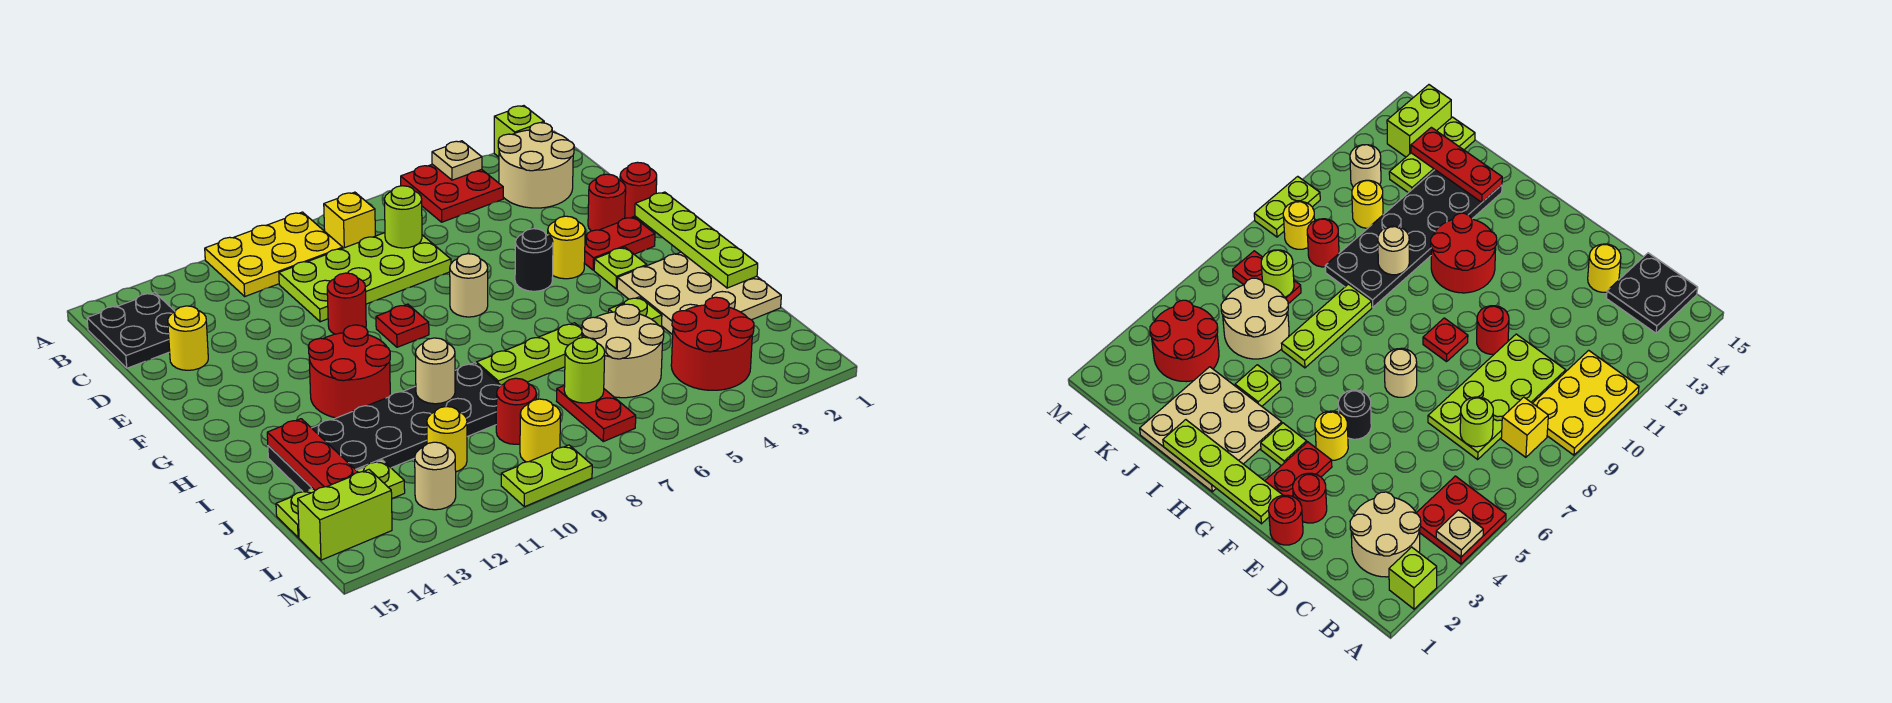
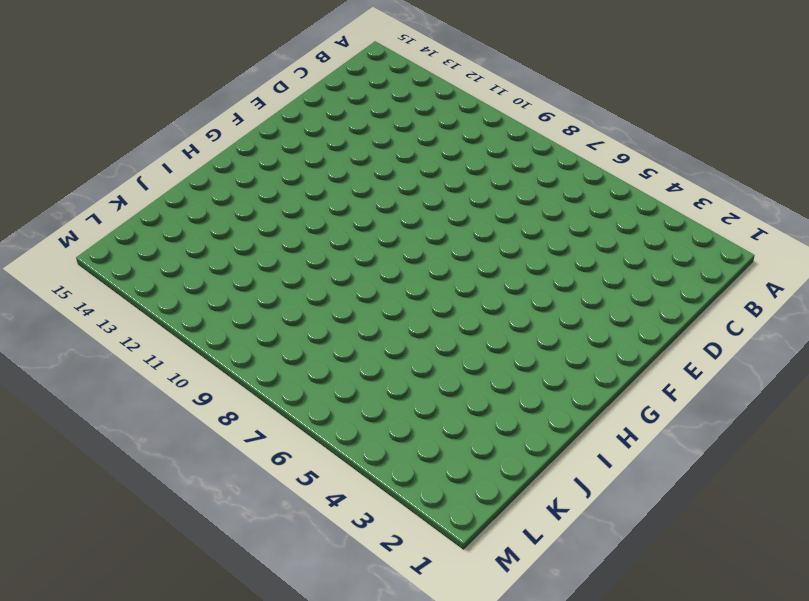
none -> lime 1x1 brick [494,106,544,157]
none -> red 2x2 plate [401,164,503,222]
none -> yellow 2x3 plate [205,212,343,296]
none -> tan 2x2 round brick [498,123,574,208]

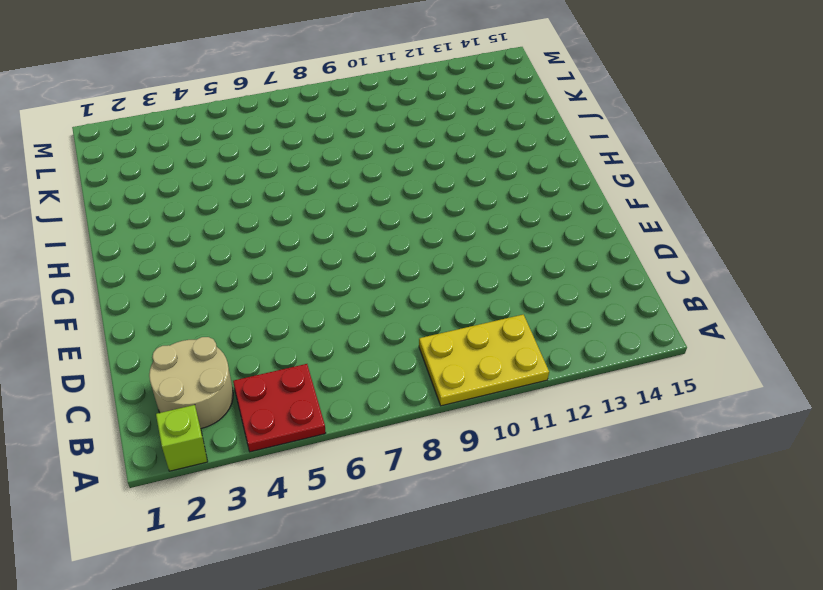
none -> yellow 1x1 brick [324,192,375,248]
none -> black 2x2 plate [87,293,175,368]
none -> lime 2x4 plate [279,233,451,322]
none -> yellow 1x1 round brick [168,306,208,370]

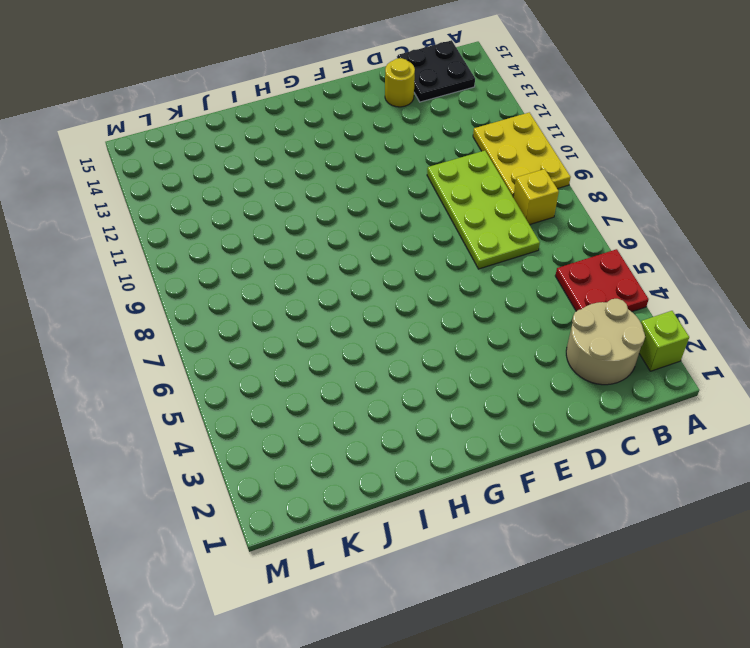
none -> red 1x1 round brick [620,162,657,223]
none -> red 1x1 round brick [588,174,626,231]
none -> red 1x1 round brick [327,273,366,334]
none -> red 1x2 plate [584,217,655,270]

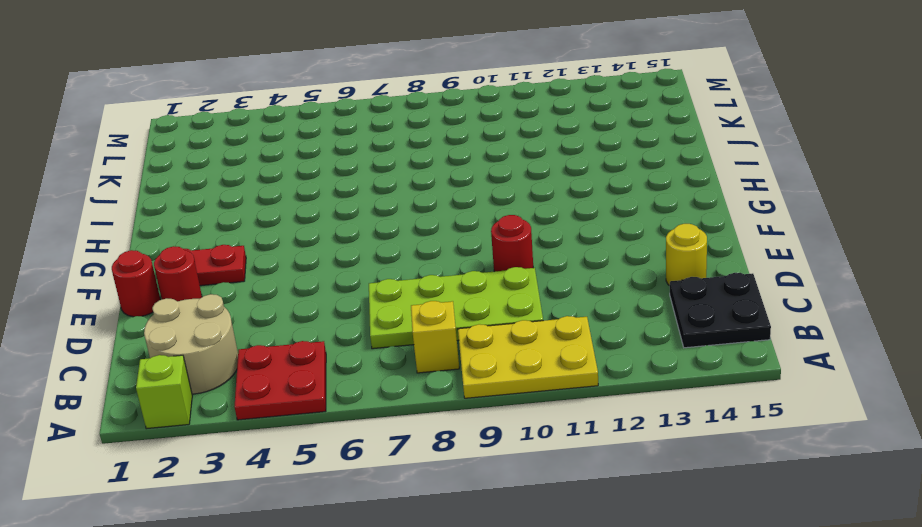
none -> yellow 1x1 round brick [548,216,585,279]
none -> black 1x1 round brick [515,229,553,291]
none -> tan 1x1 round brick [450,254,488,317]
none -> red 1x1 plate [376,304,429,347]

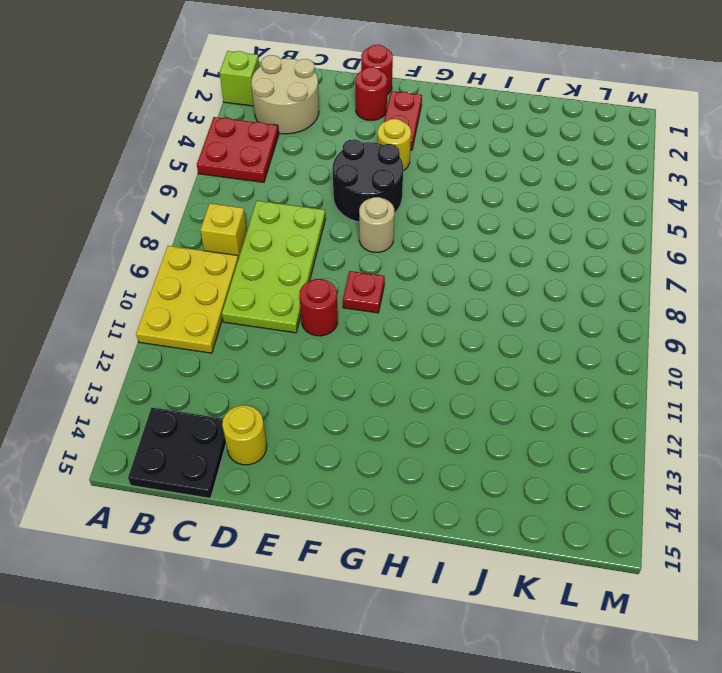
black 2x2 round brick [333,139,403,222] -> black 1x1 round brick [515,229,553,291]
none -> lime 1x1 plate [594,247,647,289]
none -> red 2x2 round brick [308,325,390,418]
none -> tan 3x3 plate [617,252,781,335]
none -> lime 1x1 plate [609,297,662,326]

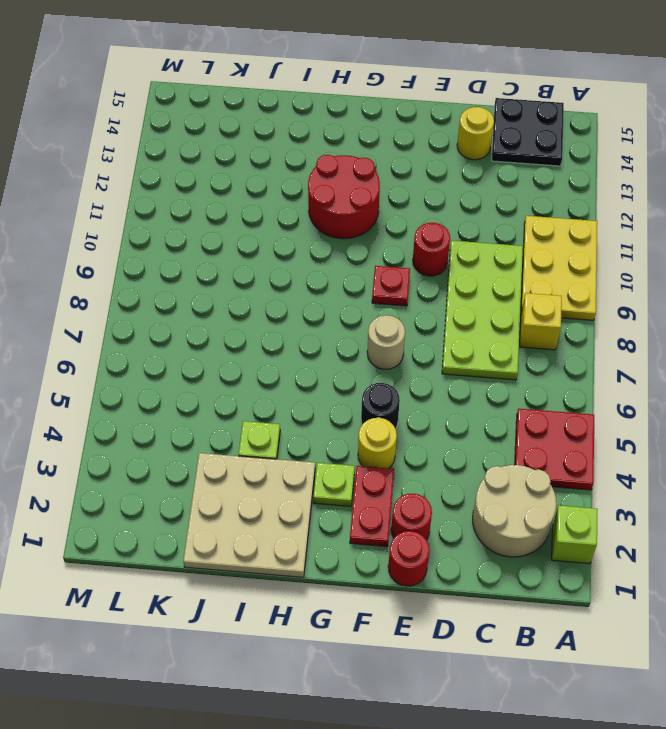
none -> lime 1x3 plate [476,323,583,385]
none -> black 2x6 plate [268,363,501,492]
none -> tan 2x2 round brick [582,304,664,398]
none -> red 2x2 round brick [671,297,754,390]

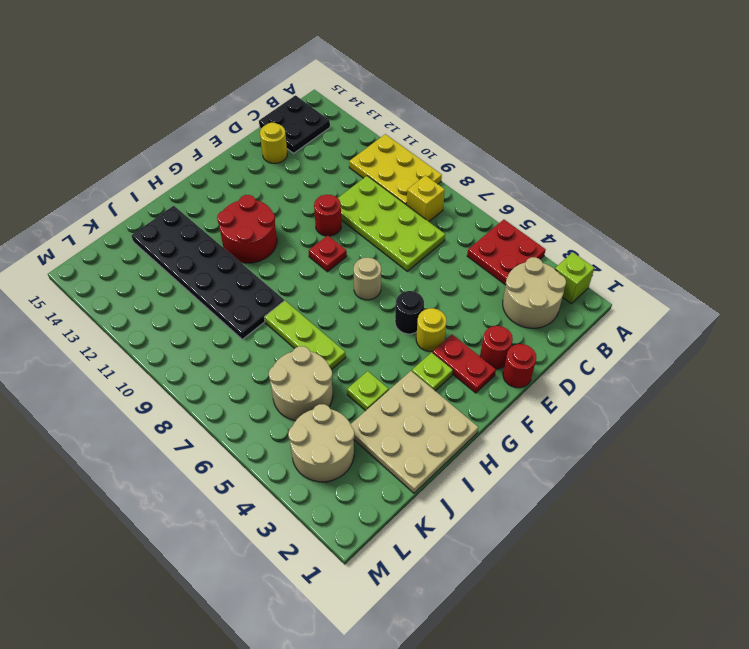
tan 2x2 round brick [288,404,354,482] -> red 2x2 round brick [671,297,754,390]
none -> red 1x2 plate [557,385,636,442]
none -> red 1x1 round brick [496,378,536,444]
none -> yellow 1x1 round brick [427,407,467,472]
none -> lime 1x3 plate [276,460,405,537]

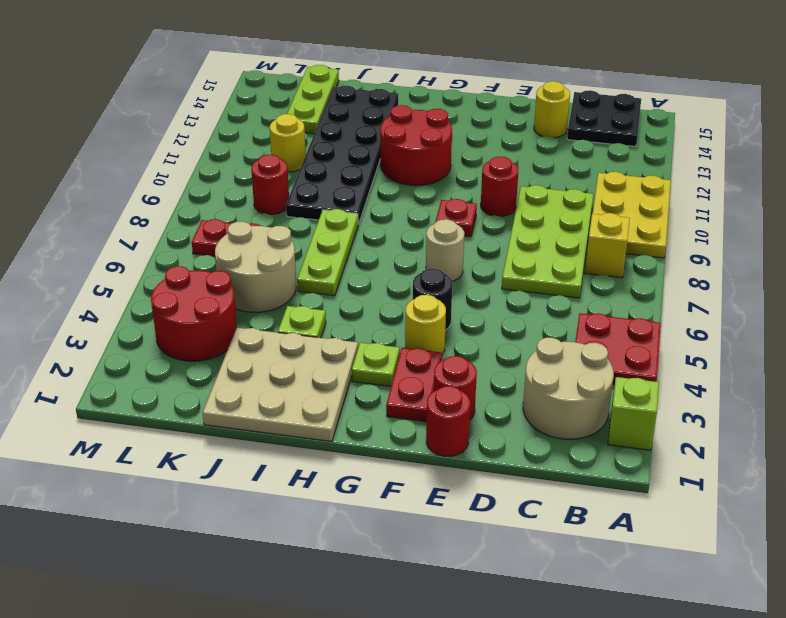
none -> yellow 1x1 round brick [520,399,561,462]
none -> tan 1x1 round brick [415,442,456,510]
none -> lime 1x2 brick [298,470,392,560]
none -> lime 1x2 plate [501,445,592,507]

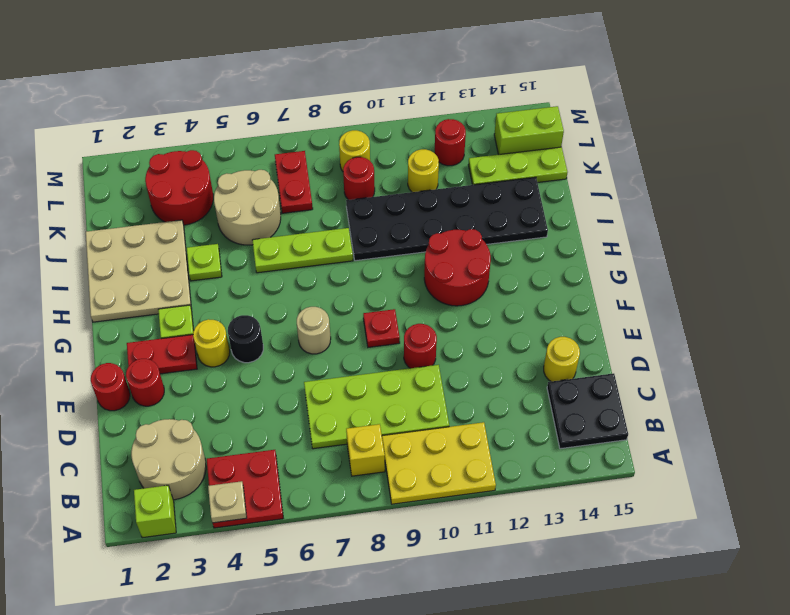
red 1x1 round brick [435,119,466,166] -> tan 1x1 round brick [415,442,456,510]
none -> lime 1x2 plate [501,445,592,507]
none -> lime 1x1 round brick [384,186,422,248]
none -> lime 1x4 plate [635,192,758,288]
none -> tan 1x1 round brick [415,338,455,404]

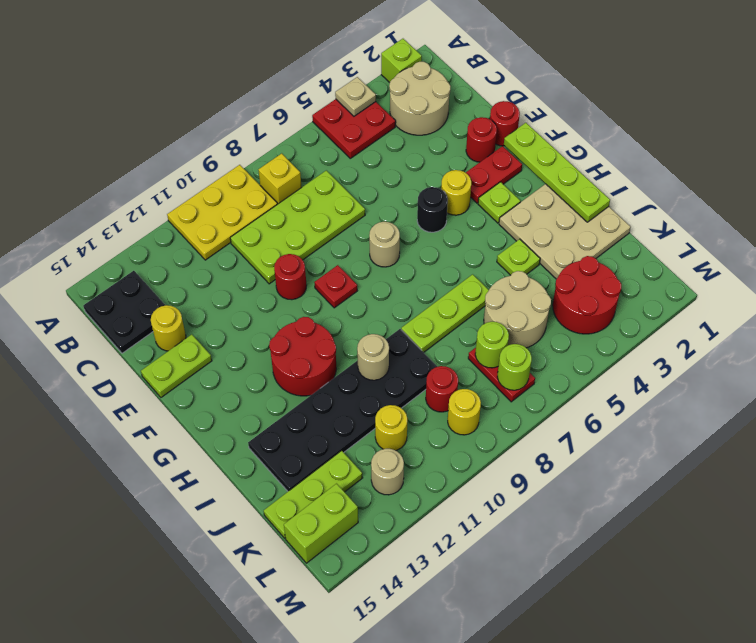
lime 1x2 plate [141,334,212,397] -> lime 1x2 plate moved to [501,445,592,507]
lime 1x1 round brick [497,344,532,390] -> lime 1x1 round brick moved to [384,186,422,248]
none -> red 1x3 plate [267,419,358,491]

